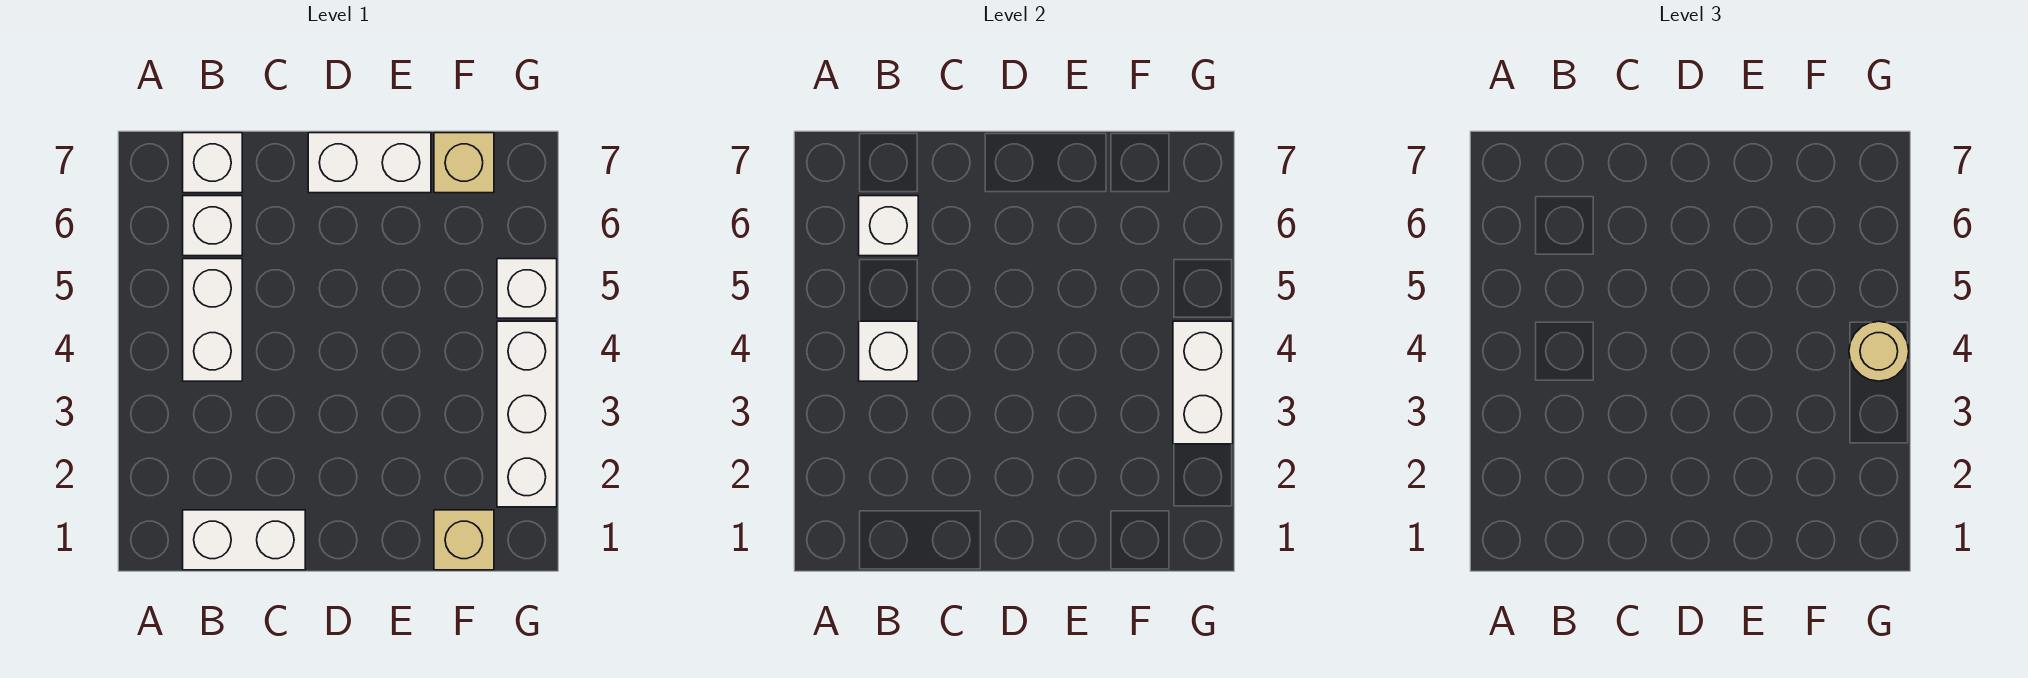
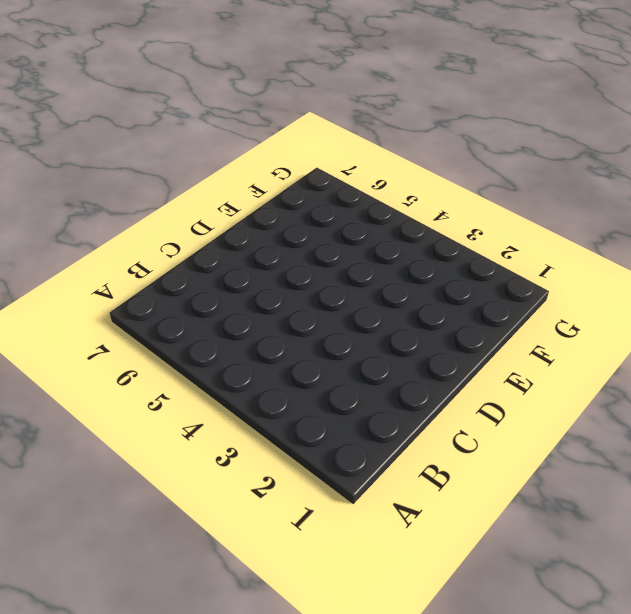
none -> white 1x2 brick [183,510,305,570]
none -> white 1x2 brick [183,259,242,381]
none -> white 1x1 brick [183,196,242,256]

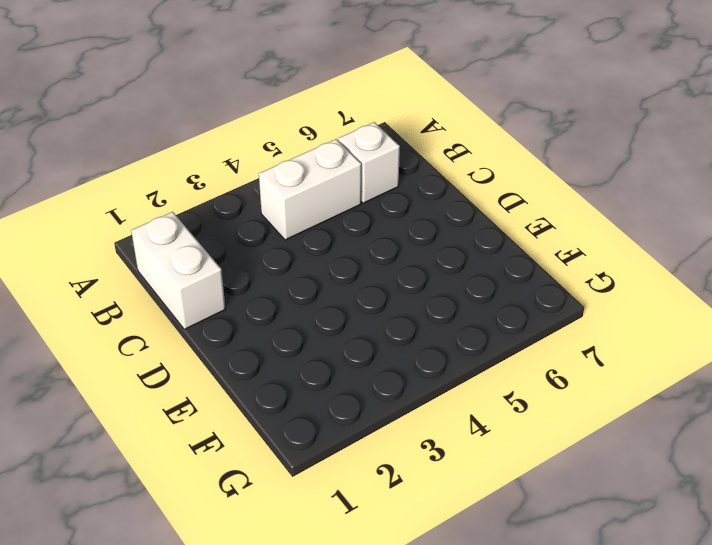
none -> white 1x1 brick [183,133,242,193]
none -> white 1x2 brick [308,133,431,193]
none -> tan 1x1 brick [434,510,494,570]

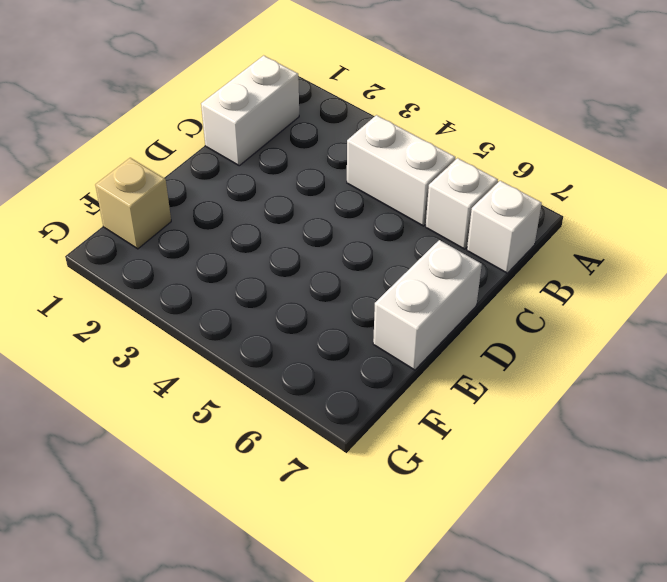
none -> tan 1x1 brick [434,133,494,193]
none -> white 1x3 brick [497,321,557,507]
none -> white 1x1 brick [497,259,557,318]

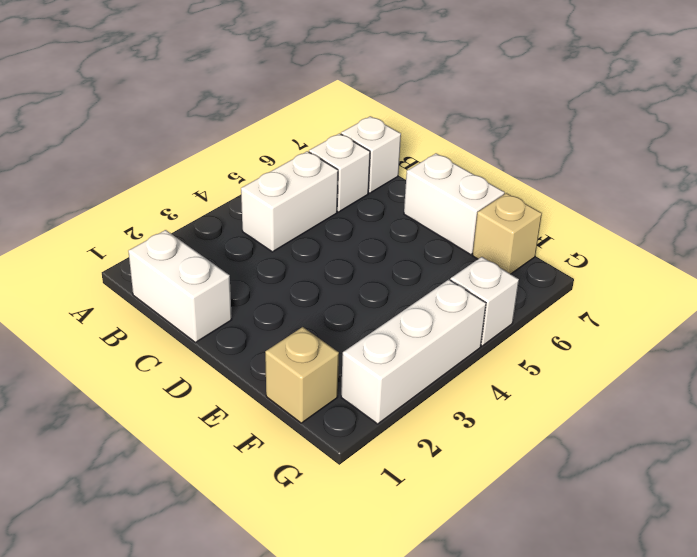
none -> white 1x1 brick [859,321,918,381]
none -> white 1x1 brick [859,196,918,256]
none -> white 1x2 brick [1173,321,1233,444]

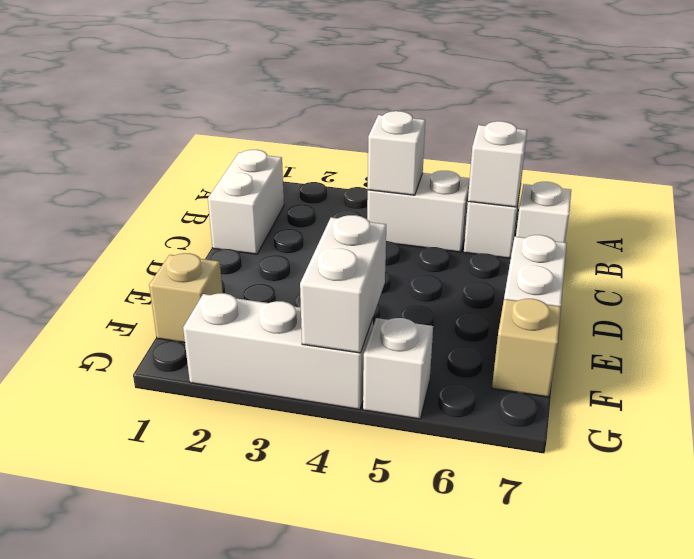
white 1x2 brick [300,215,386,353] -> white 1x2 brick turned to [1173,321,1233,444]
none -> tan 1x1 round brick [1849,321,1909,381]

